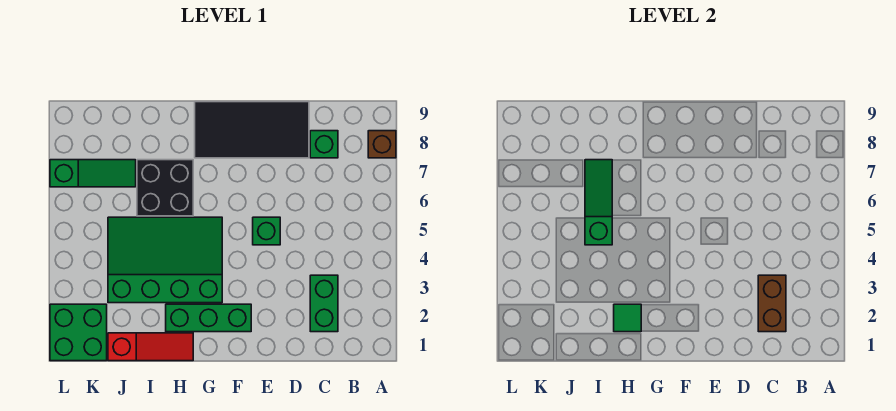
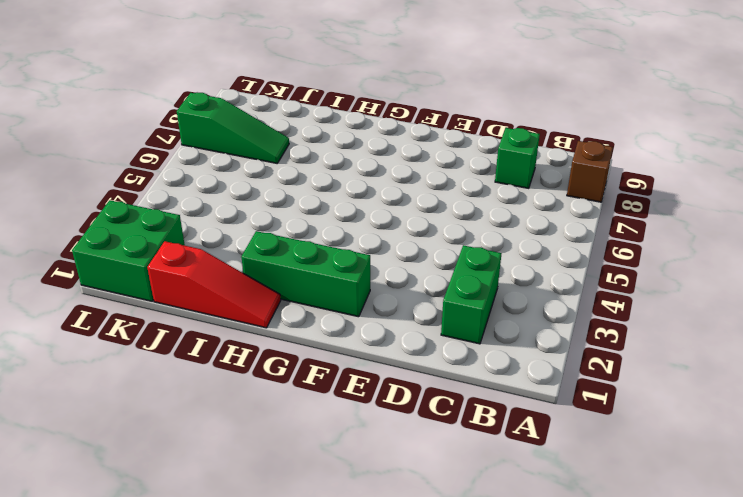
none -> black 2x4 tile [195,102,309,158]
none -> green 1x1 brick [253,217,280,245]
none -> green 3x4 slope [108,217,222,303]

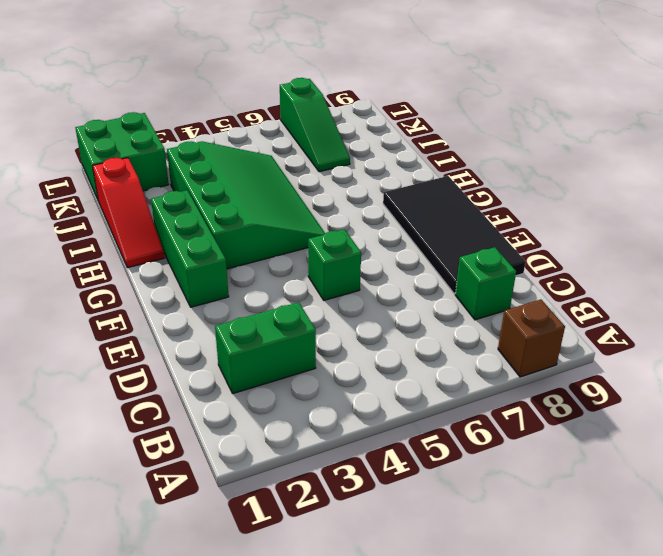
none -> black 2x2 brick [137,160,193,216]
none -> brown 1x2 brick [758,275,786,332]
none -> green 1x1 tile [614,304,641,332]

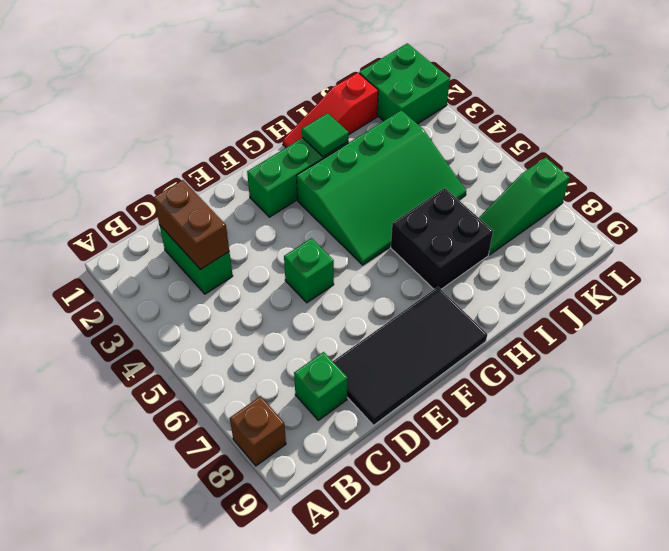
none -> green 1x3 slope [585,160,612,245]

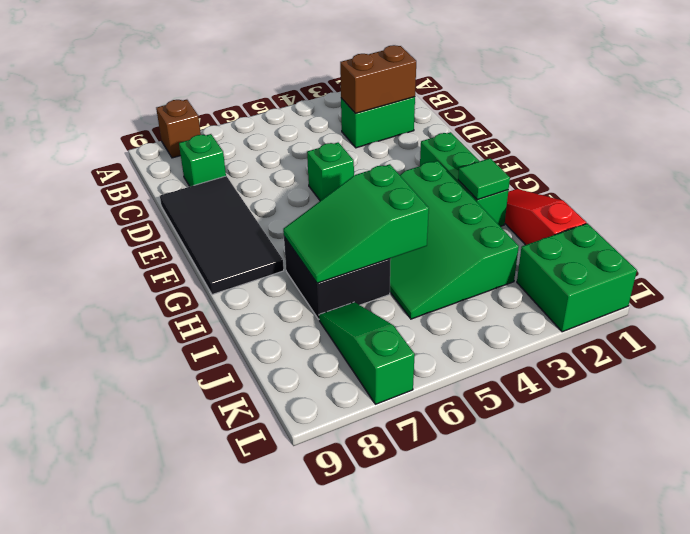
green 2x3 slope [283,164,429,283] -> green 1x3 slope [585,160,612,245]

